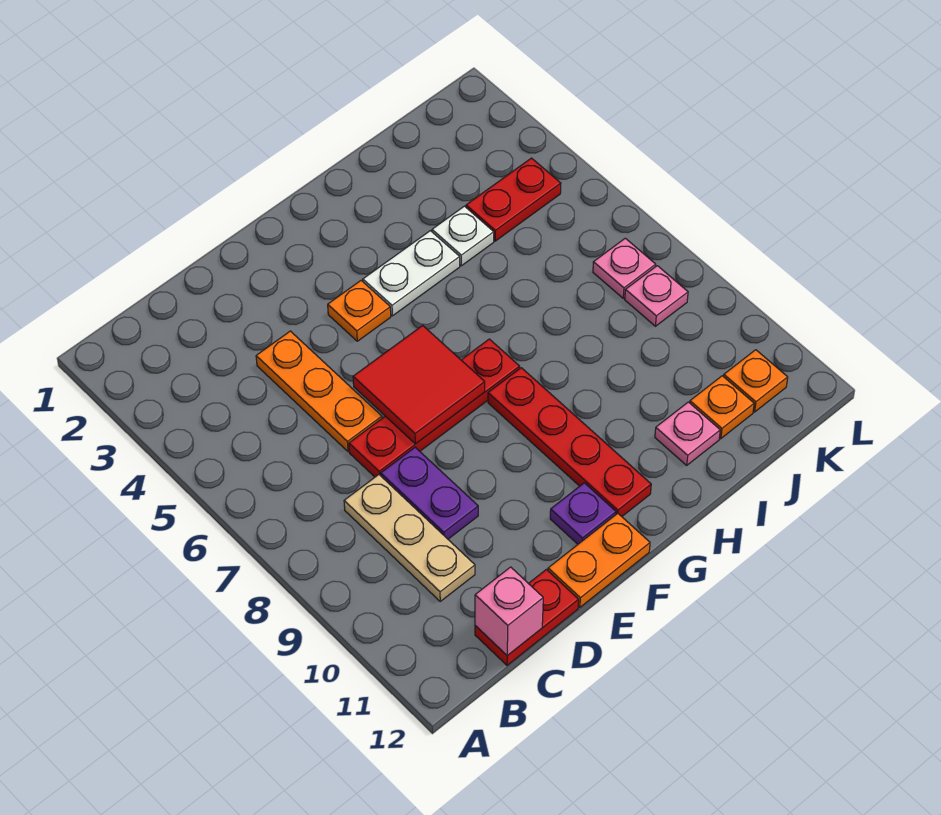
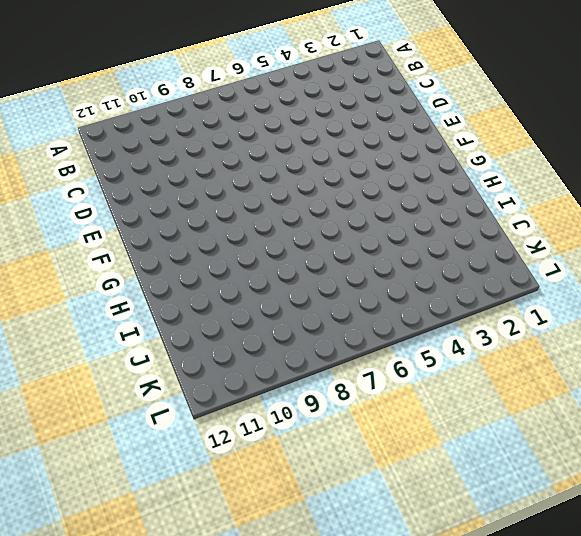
none -> tan 1x3 plate [344,475,475,601]
none -> red 1x2 plate [475,569,579,665]
none -> orange 1x3 plate [256,331,382,452]

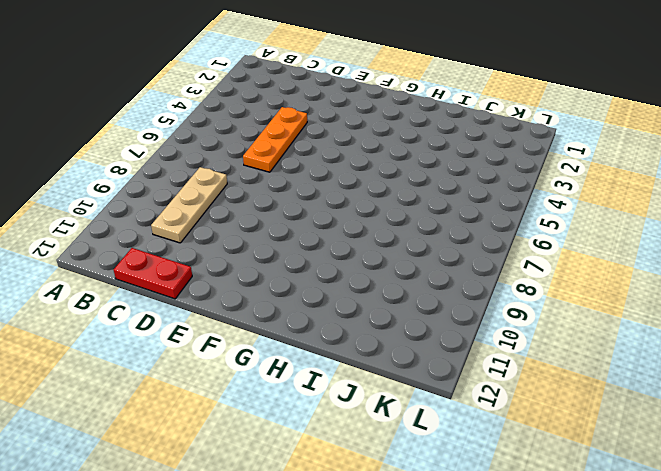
none -> red 1x4 plate [349,339,520,477]
none -> purple 1x2 plate [381,447,478,539]
none -> orange 1x2 plate [548,513,650,607]

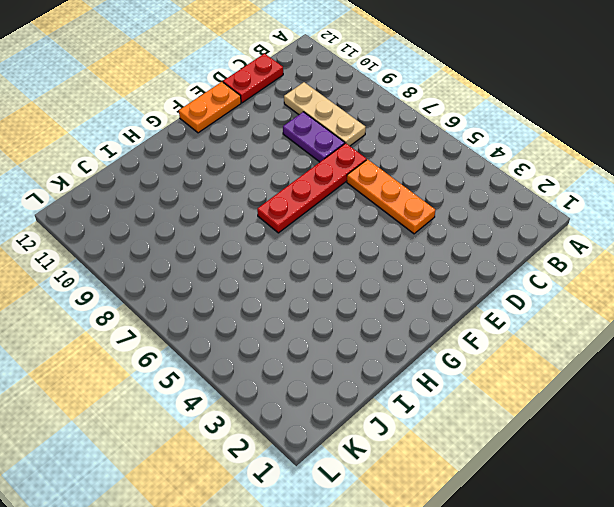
none -> orange 1x1 plate [328,281,391,341]
none -> purple 1x1 plate [550,483,616,544]
none -> white 1x2 plate [363,231,460,316]

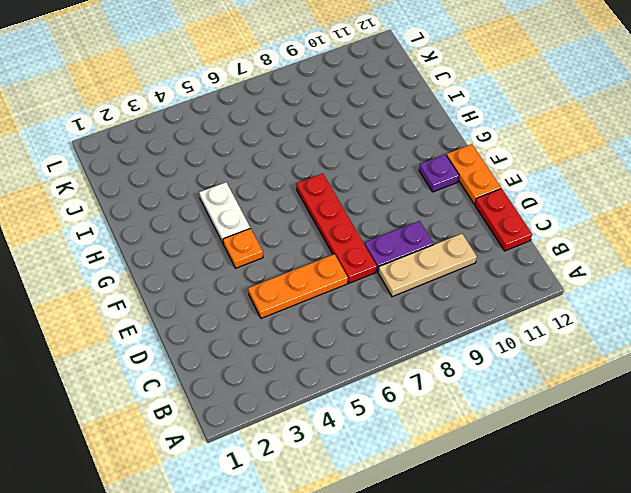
none -> red 1x4 plate [488,368,651,516]
none -> white 1x1 plate [432,206,494,266]
none -> pink 1x1 plate [655,402,720,465]

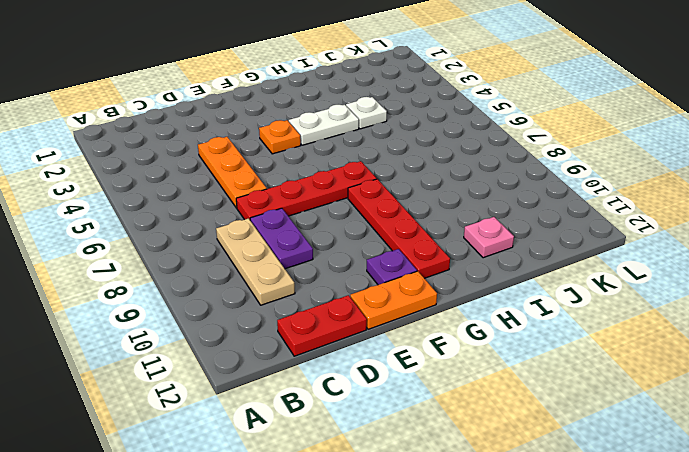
none -> red 1x2 plate [466,158,561,241]
none -> orange 1x1 plate [690,376,754,439]
none -> pink 1x1 plate [593,238,656,298]

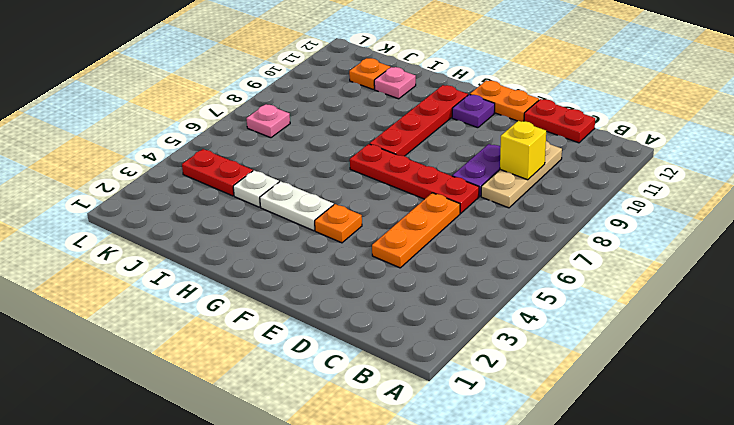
yellow 1x1 brick [500,121,546,180] -> none
none -> pink 1x1 plate [625,266,688,326]
none -> orange 1x1 plate [724,350,788,412]
none -> pink 1x1 brick [475,567,543,656]

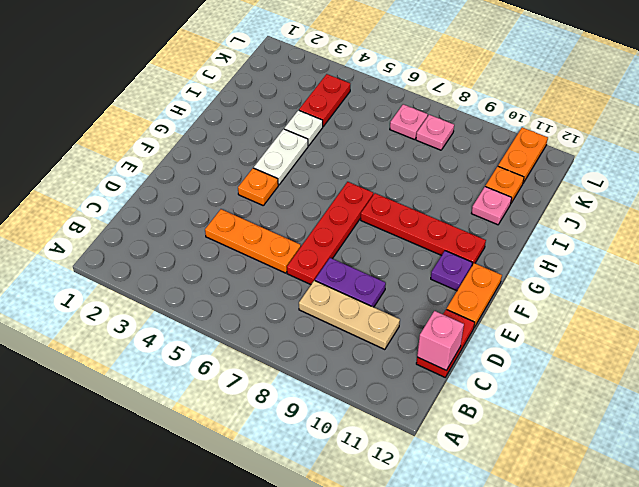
orange 1x2 plate [498,127,548,183] -> orange 1x1 plate [724,350,788,412]
none -> red 2x2 tile [353,325,485,444]

